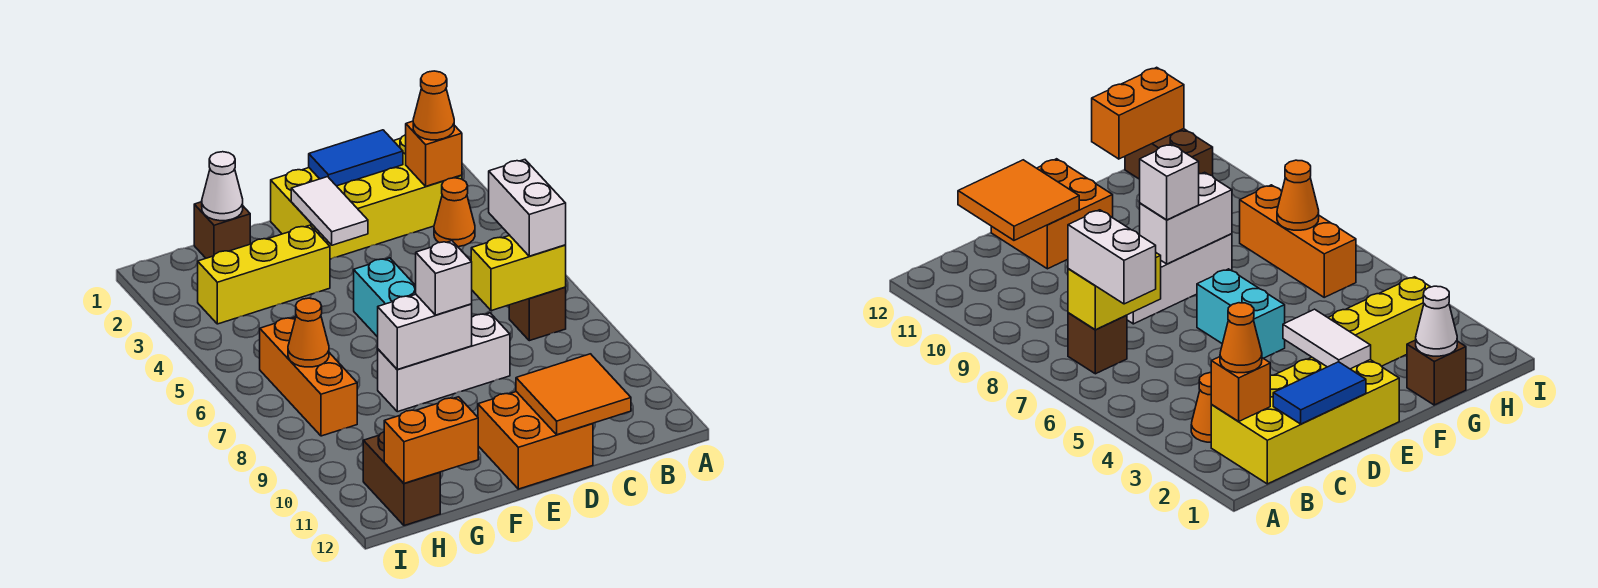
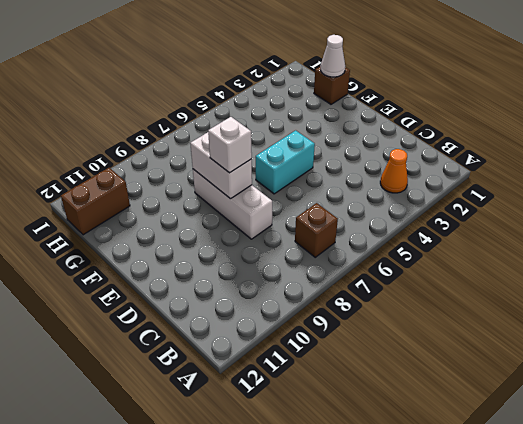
none -> yellow 2x4 brick [271,135,462,259]
none -> orange 2x2 brick [478,392,593,489]
none -> yellow 1x3 brick [198,225,330,324]

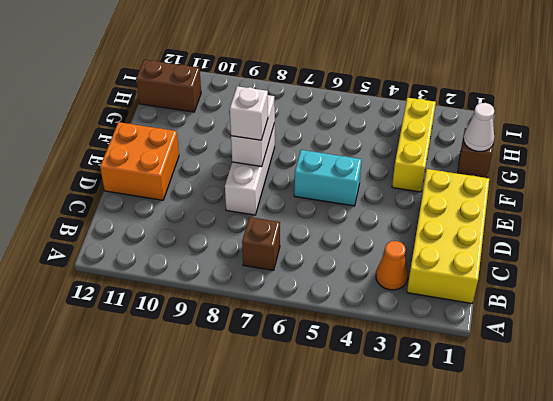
none -> orange 1x3 brick [260,317,357,436]
none -> orange 1x1 brick [406,121,462,186]
none -> yellow 1x2 brick [471,235,566,311]

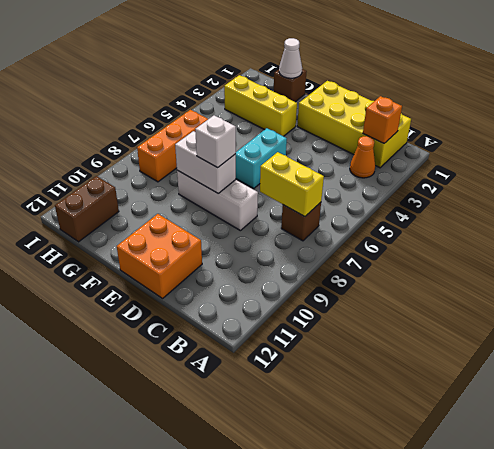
none -> blue 1x2 tile [309,130,403,186]
none -> orange 2x2 tile [516,354,631,435]
none -> white 1x2 tile [291,177,368,245]

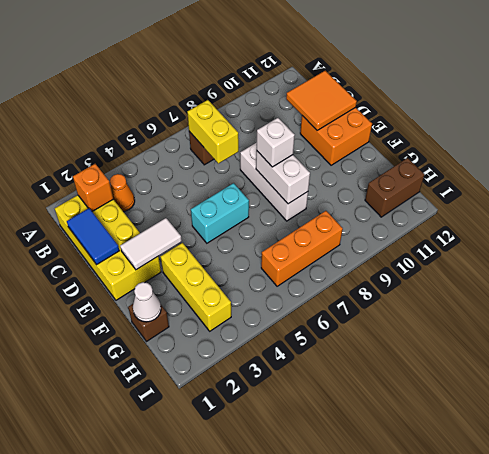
none -> orange 1x2 brick [384,397,478,483]
none -> orange 1x1 cone [288,298,329,367]
none -> orange 1x1 cone [413,71,454,140]

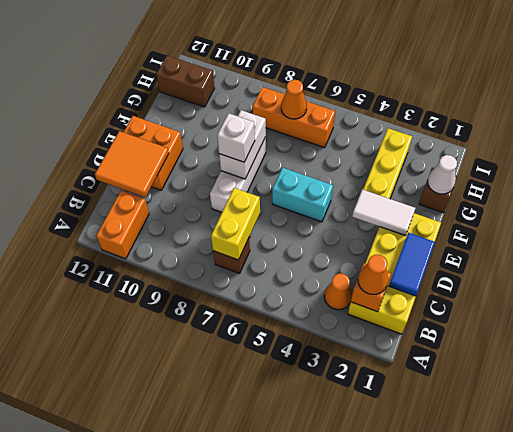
orange 1x2 brick [96,190,149,259] -> orange 1x2 brick moved to [384,397,478,483]
none -> white 1x2 brick [489,160,566,256]

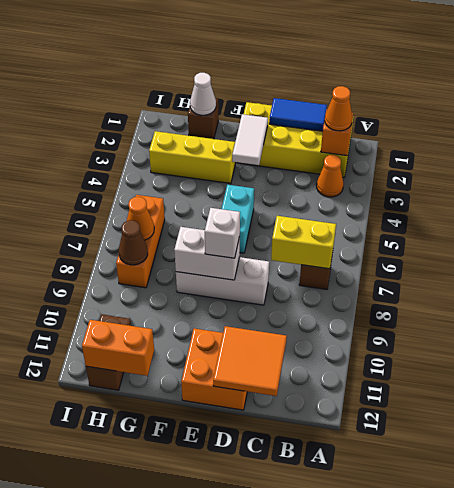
brown 1x1 cone [119,220,148,265] -> none
none -> white 1x2 brick [489,160,566,256]

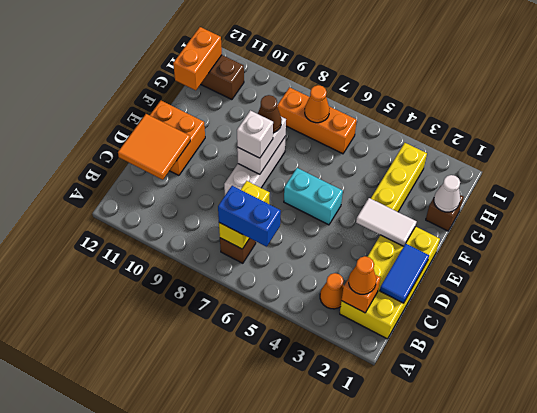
blue 1x2 brick [218,186,281,247] -> white 1x2 brick [489,160,566,256]
brown 1x1 cone [258,95,282,133] -> none

